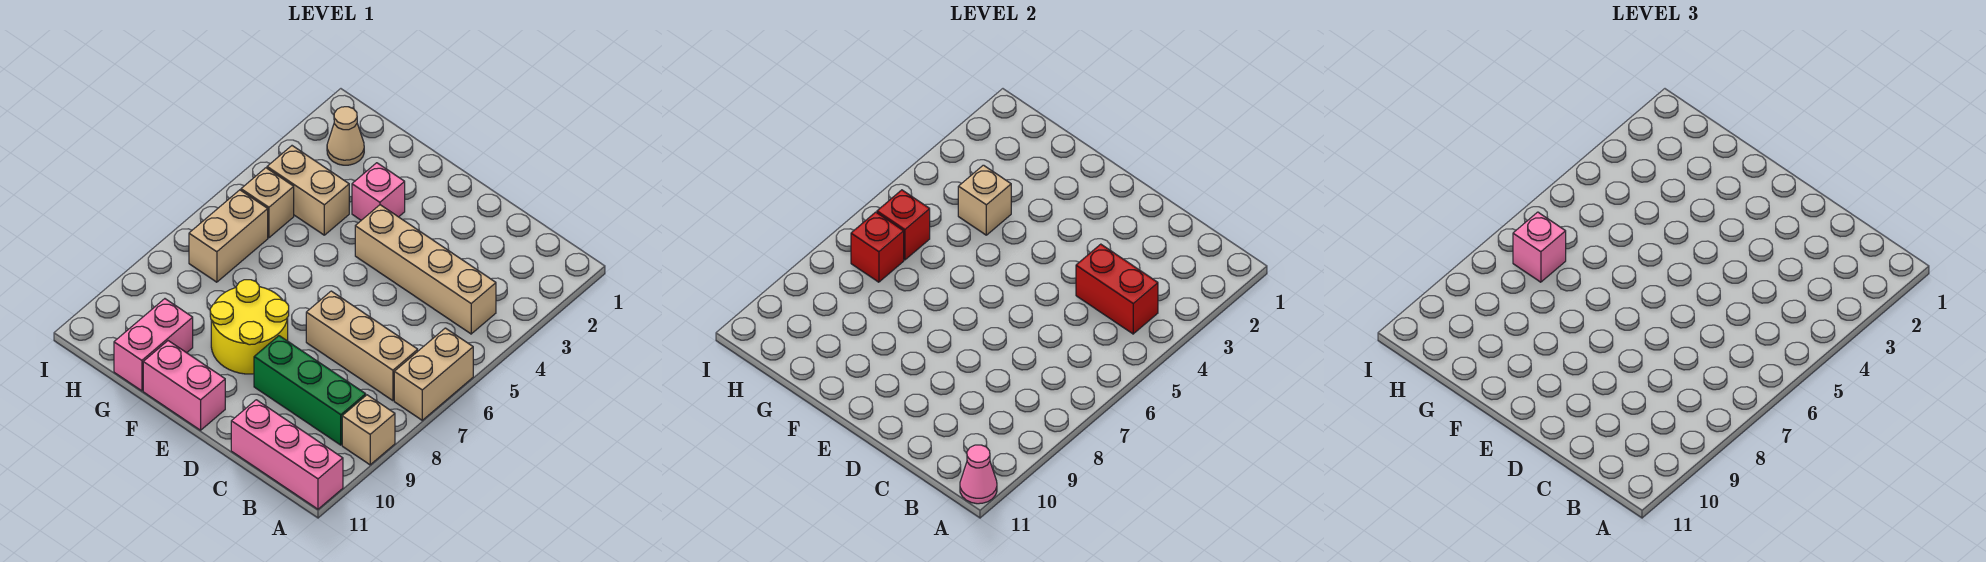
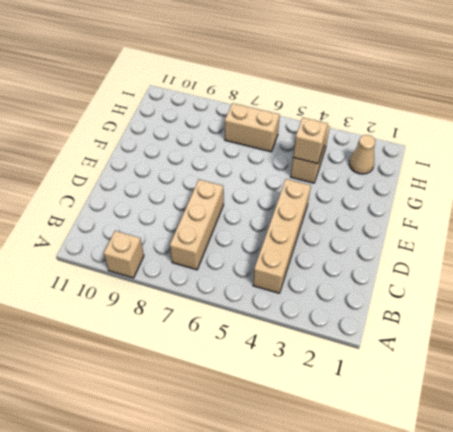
none -> tan 1x2 brick [394,328,473,420]
none -> pink 1x3 brick [231,400,343,509]
none -> green 1x3 brick [254,336,366,445]

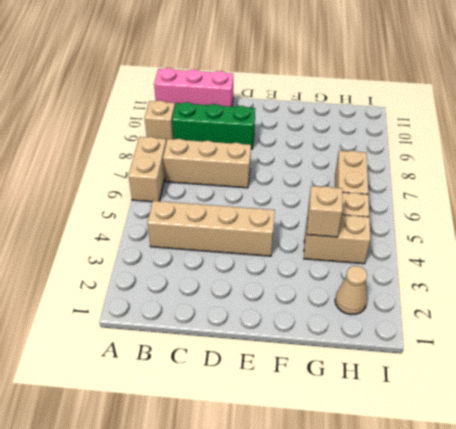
none -> yellow 2x2 round brick [210,280,289,374]
none -> pink 1x2 brick [143,341,225,430]
none -> pink 1x1 brick [352,163,405,220]

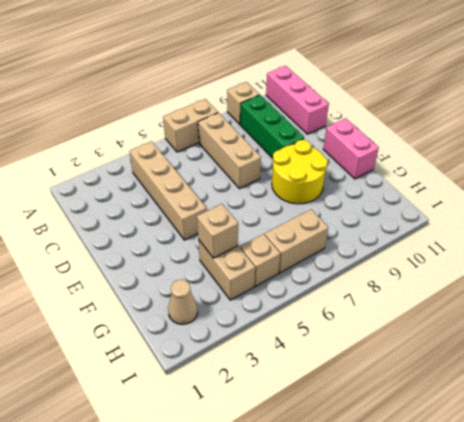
none -> pink 1x1 brick [352,163,405,220]
none -> pink 1x2 brick [114,299,193,391]
none -> pink 1x1 cone [960,445,997,504]

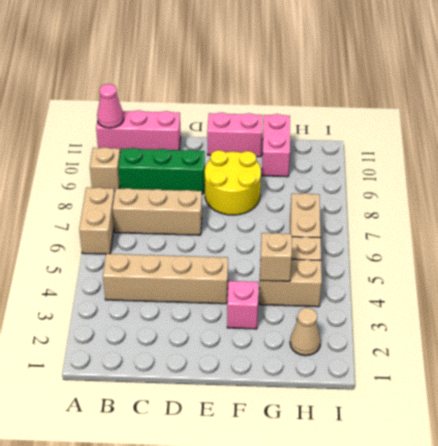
none -> red 1x2 brick [1076,244,1158,334]
none -> red 1x1 brick [877,190,930,260]
none -> red 1x1 brick [851,212,904,282]

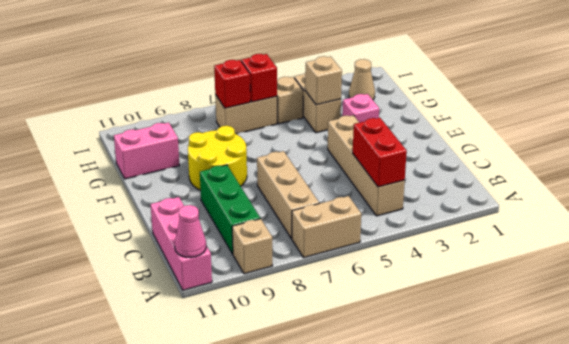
none -> pink 1x2 brick [143,341,225,430]
none -> pink 1x1 brick [1513,212,1566,282]

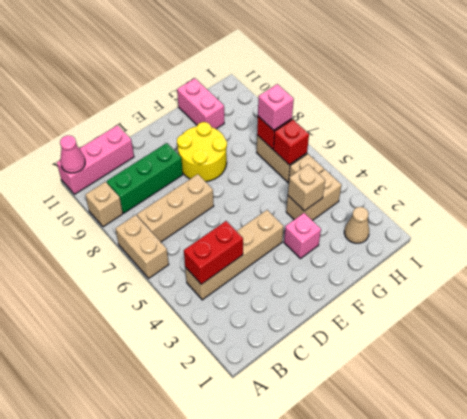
none -> pink 1x2 brick [143,341,225,430]

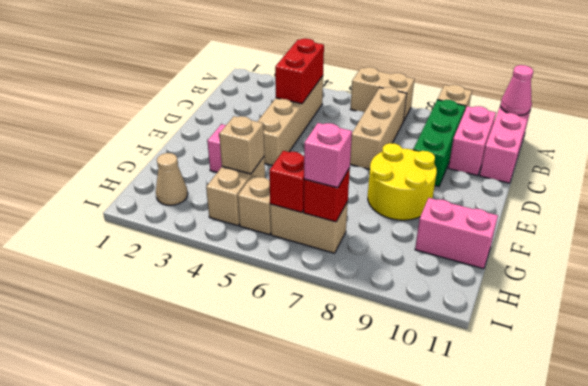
pink 1x2 brick [448,106,496,176] -> pink 1x2 brick moved to [143,341,225,430]

